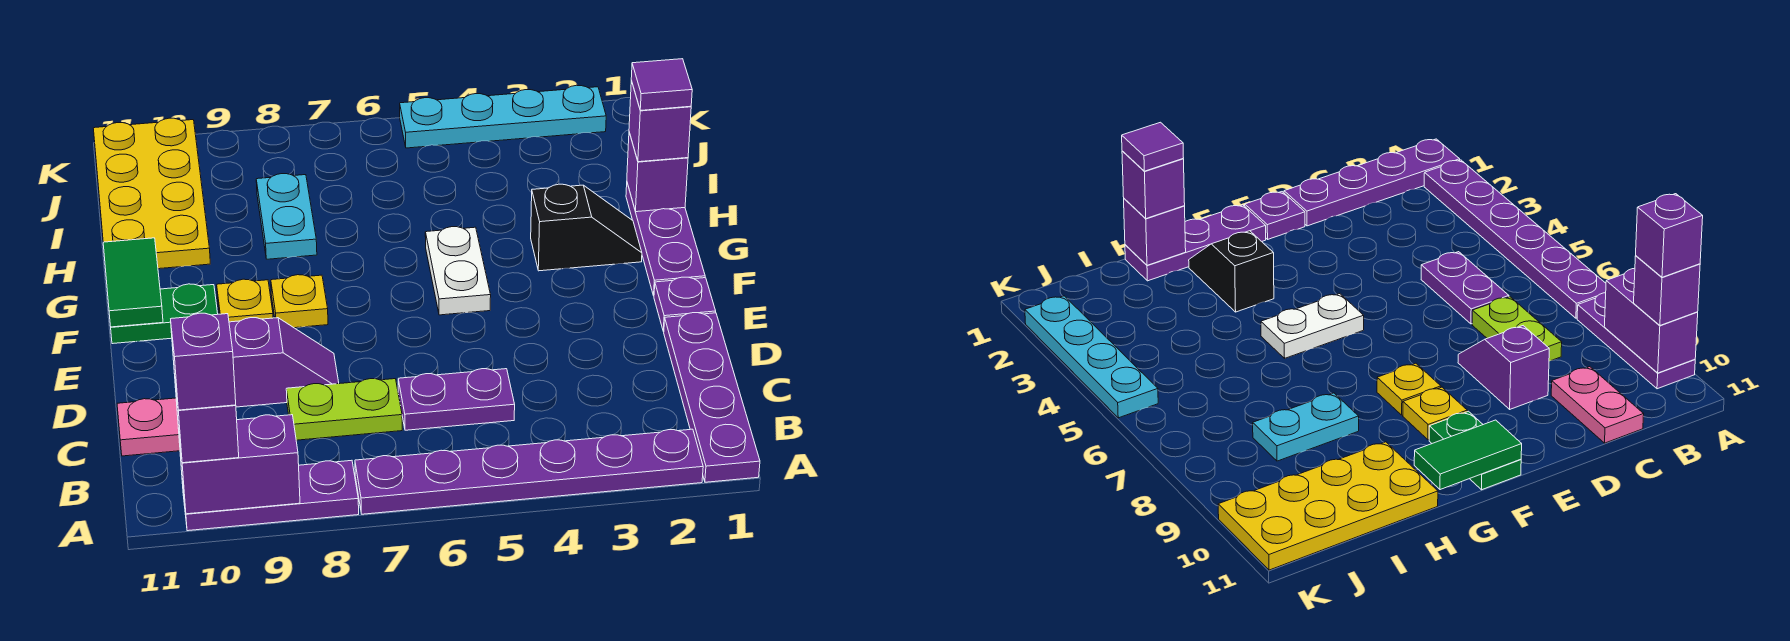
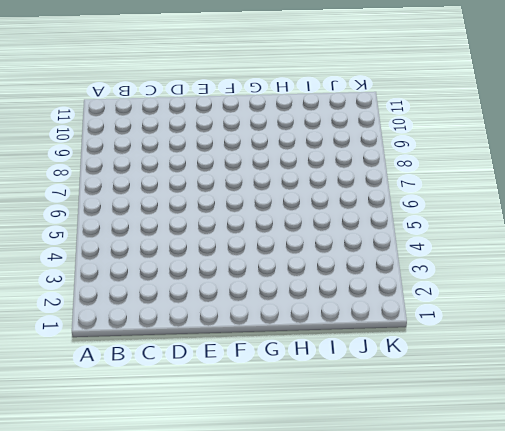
none -> purple 1x4 plate [664,313,760,482]
none -> purple 1x6 plate [355,429,703,514]
none -> purple 1x3 plate [182,460,359,531]

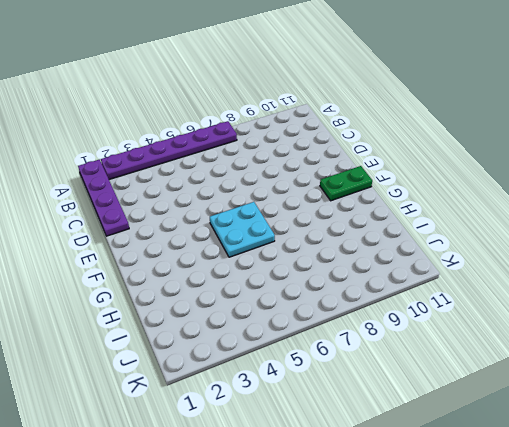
cyan 2x2 plate [210,202,275,257] -> white 1x2 plate [425,227,491,315]
none -> purple 1x3 plate [182,460,359,531]
none -> purple 1x2 plate [398,369,515,430]
none -> lime 1x2 plate [286,379,402,440]

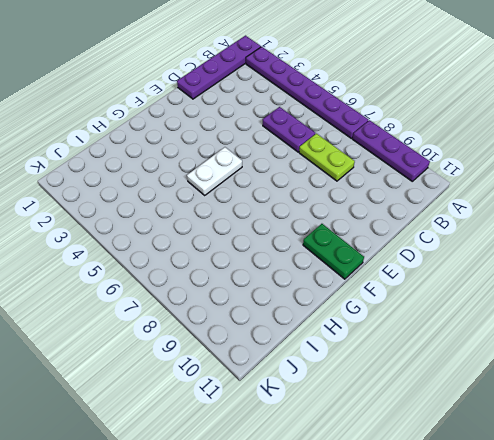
none -> pink 1x2 plate [117,398,180,456]
none -> purple 1x2 slope [229,318,339,407]
none -> purple 1x1 plate [654,277,716,332]

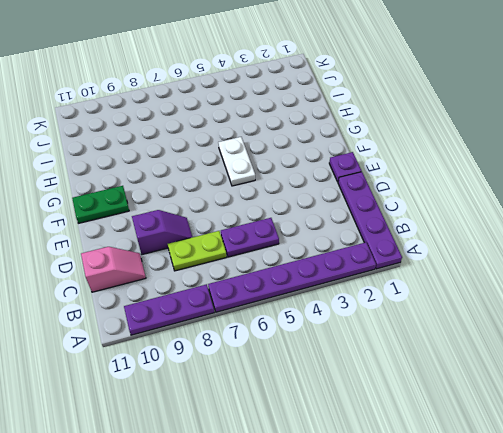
pink 1x2 slope [81,247,146,292] -> pink 1x2 plate [117,398,180,456]
none -> purple 1x3 plate [626,183,705,296]
none -> yellow 1x1 plate [271,275,328,328]
none -> yellow 1x1 plate [217,279,273,322]

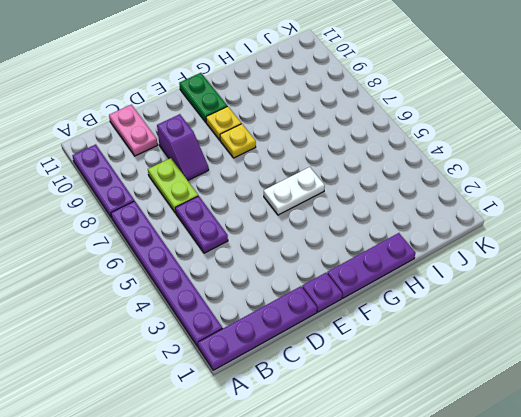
none -> black 1x2 slope [531,184,642,271]
none -> cyan 1x2 plate [256,174,317,259]
none -> yellow 2x4 plate [93,118,210,269]

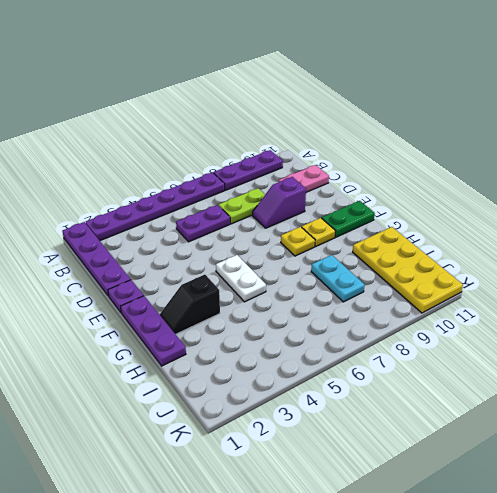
none -> cyan 1x4 plate [400,85,606,148]
none -> purple 1x2 brick [178,415,300,514]
none -> green 1x2 tile [103,238,163,327]

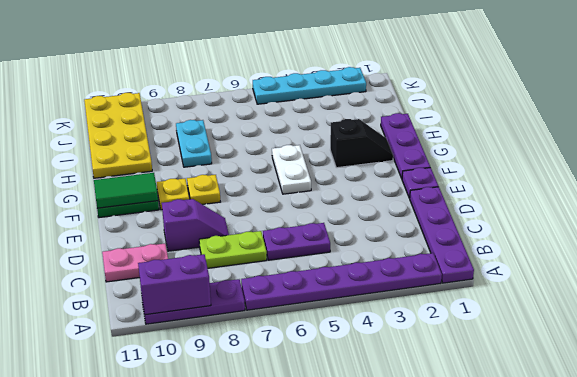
green 1x2 tile [94,173,158,208] -> green 1x2 tile turned to [103,238,163,327]
none -> purple 1x1 brick [627,132,688,212]
none -> purple 1x1 brick [175,383,239,463]
none -> purple 1x1 brick [629,81,691,162]

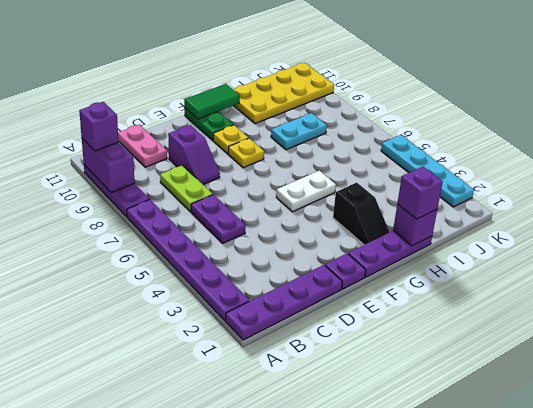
none -> purple 1x1 brick [171,313,236,410]
none -> purple 1x1 tile [631,59,692,110]

